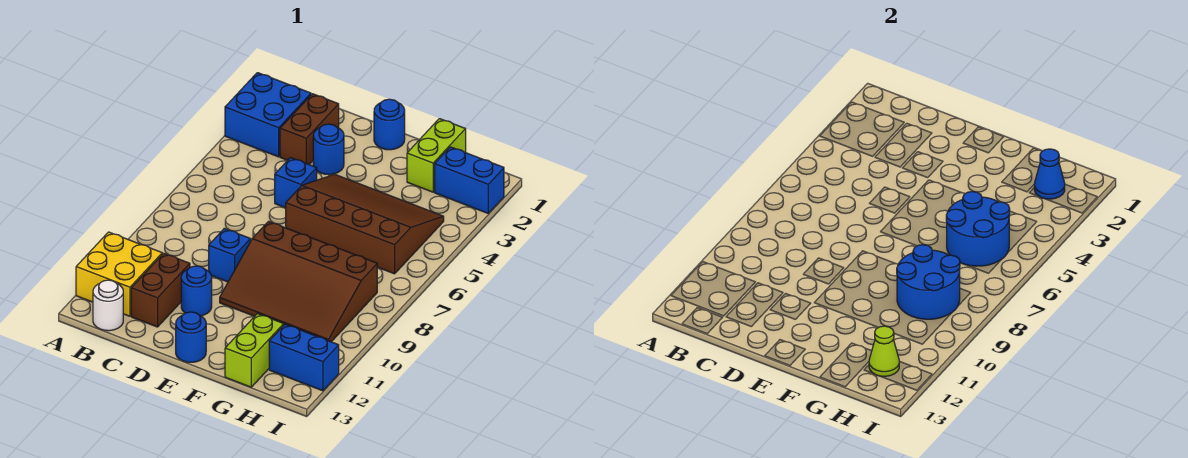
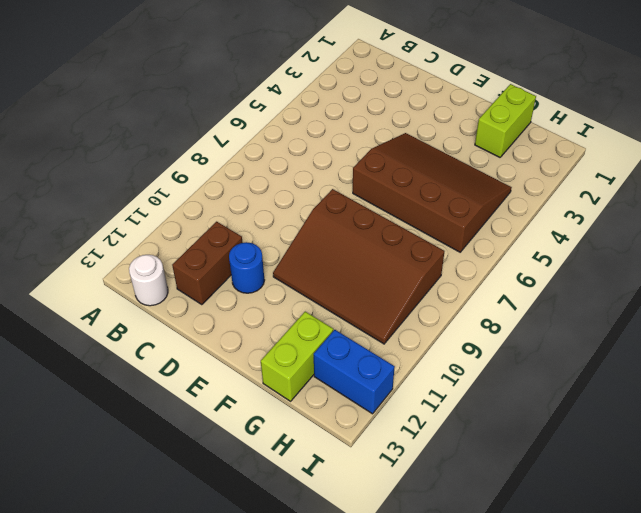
none -> blue 2x2 brick [225,73,311,157]
none -> yellow 2x2 brick [76,232,162,316]
none -> brown 1x2 brick [280,94,339,164]

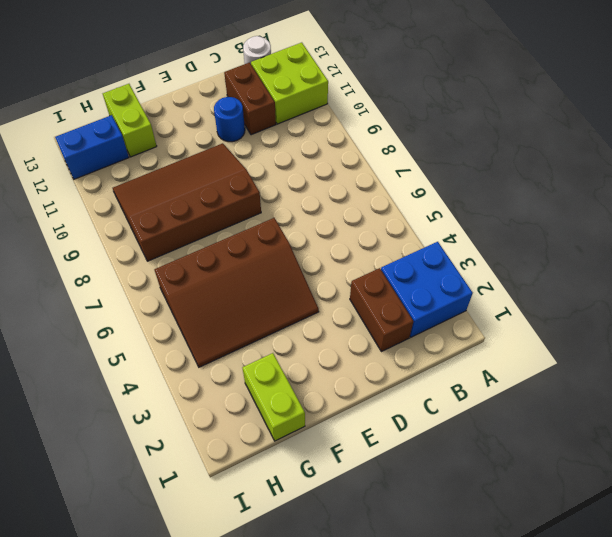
lime 2x2 brick [251,43,328,124] -> yellow 2x2 brick [76,232,162,316]
none -> blue 1x1 round brick [313,124,344,175]
none -> blue 1x1 brick [275,158,317,208]
none -> blue 1x1 brick [209,228,251,282]

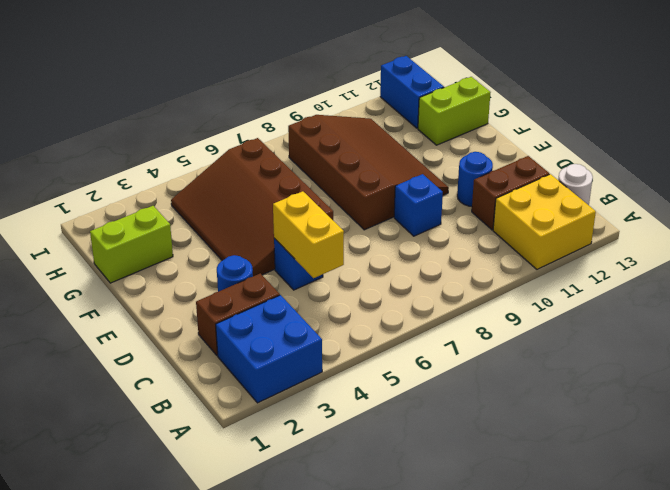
yellow 1x2 brick [273,191,344,278] -> none
none -> blue 1x1 round brick [374,99,405,150]
none -> blue 1x1 round brick [176,312,206,362]
none -> blue 1x2 brick [435,147,504,213]

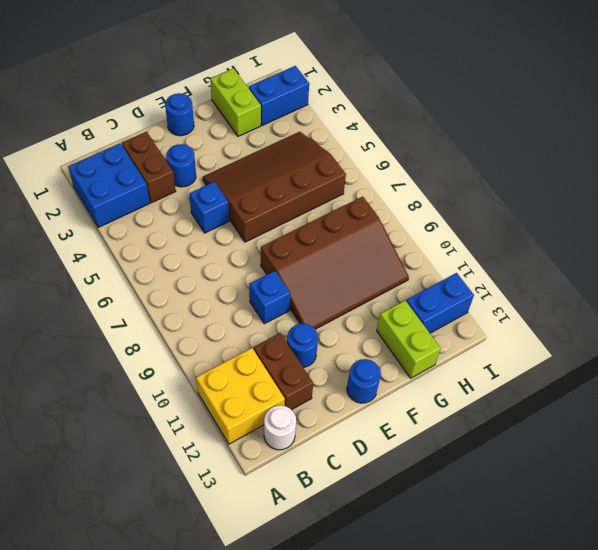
none -> blue 2x2 round brick [946,191,1010,266]
none -> blue 2x2 round brick [897,245,960,319]
none -> blue 1x1 cone [1034,149,1065,199]

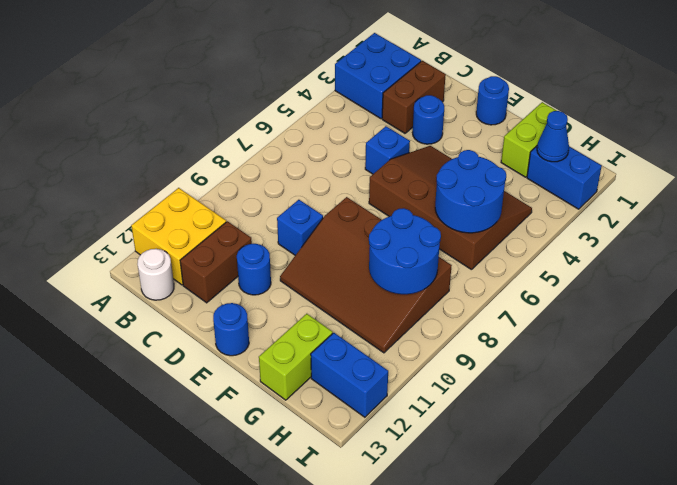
none -> lime 1x1 cone [869,326,899,376]

